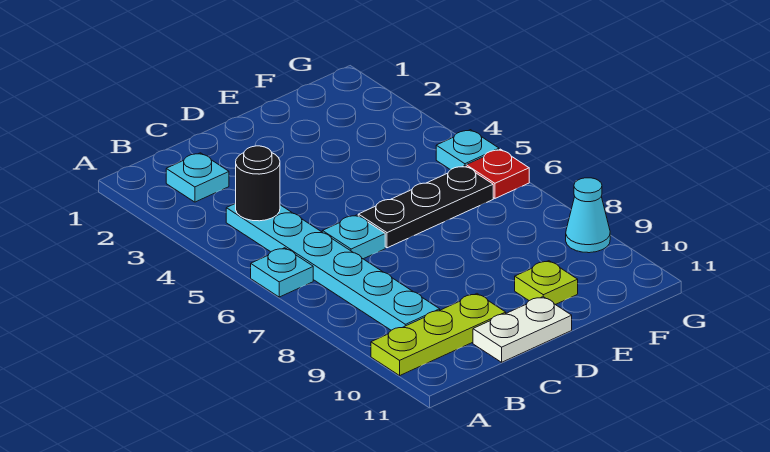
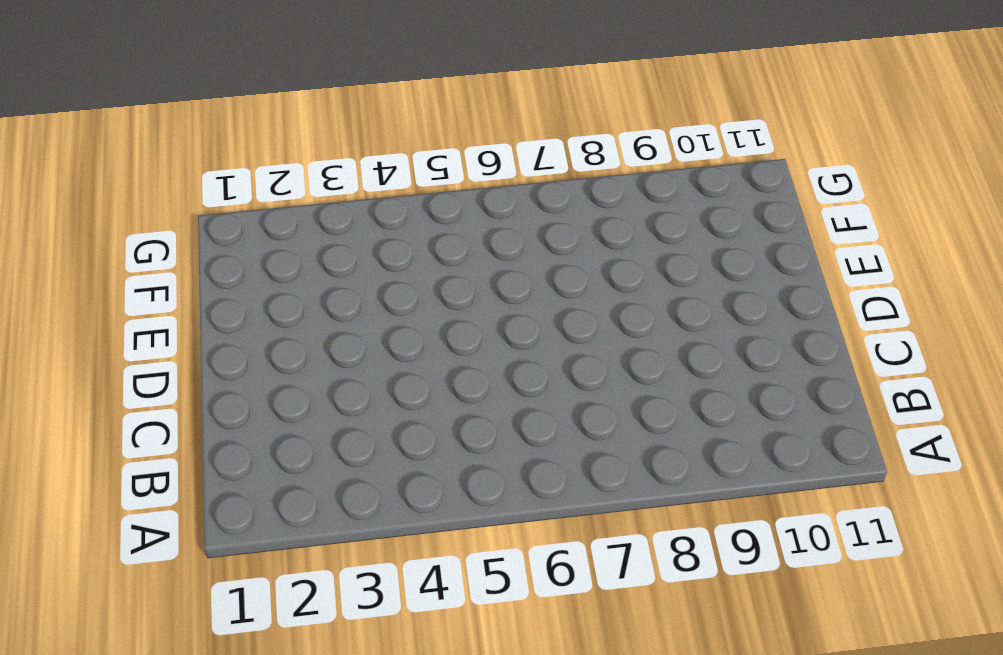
none -> cyan 1x1 plate [251,248,313,297]
none -> lime 1x3 plate [371,294,506,376]
none -> cyan 1x1 plate [166,153,229,202]

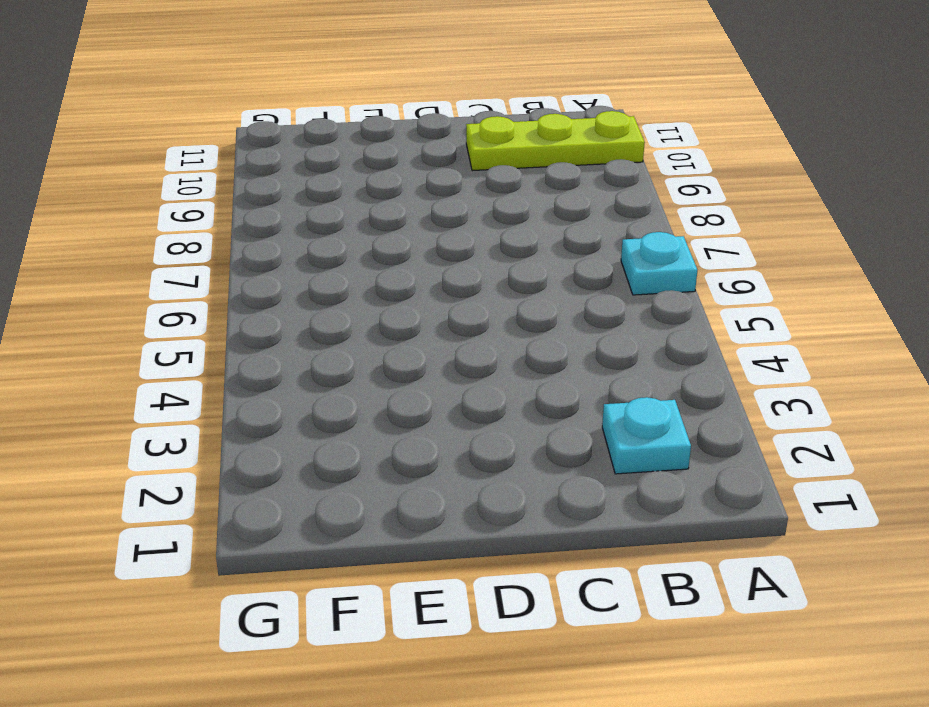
none -> cyan 1x6 plate [226,203,440,330]
none -> cyan 1x1 plate [322,215,385,259]
none -> white 1x2 plate [473,297,572,362]

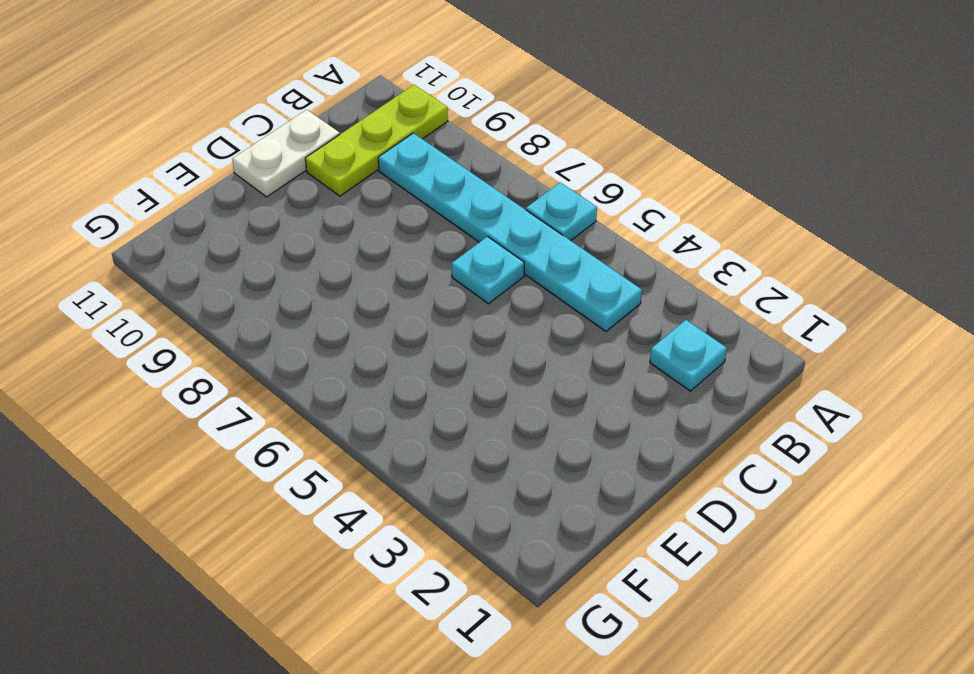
none -> black 1x3 plate [358,166,493,248]
none -> lime 1x1 plate [515,261,578,305]
none -> cyan 1x1 plate [436,130,499,170]

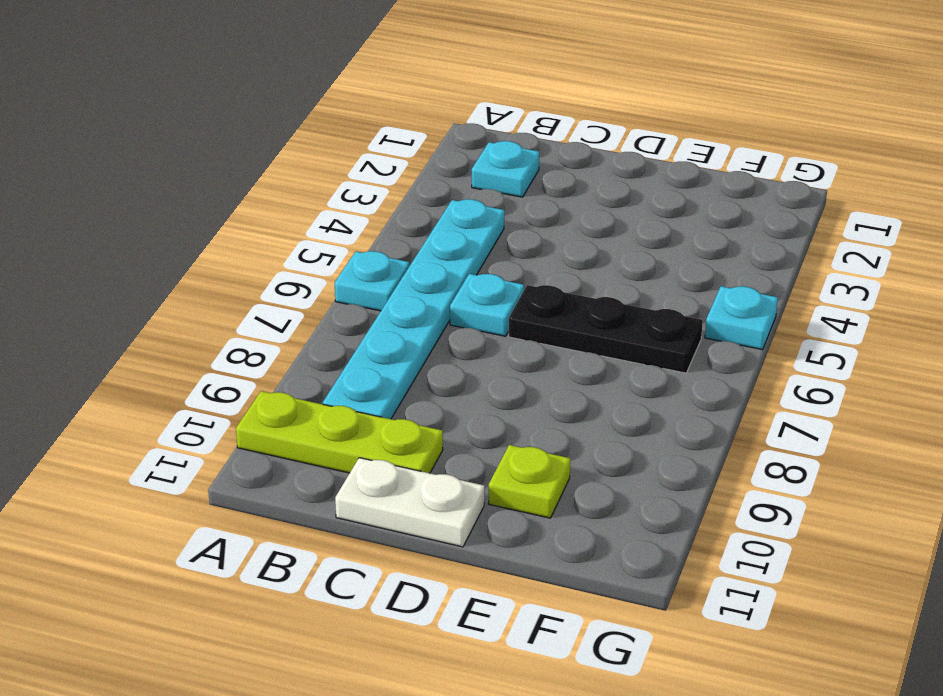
none -> red 1x1 plate [466,149,529,198]
none -> cyan 1x1 cone [566,178,610,253]
none -> black 1x1 round brick [236,146,280,221]

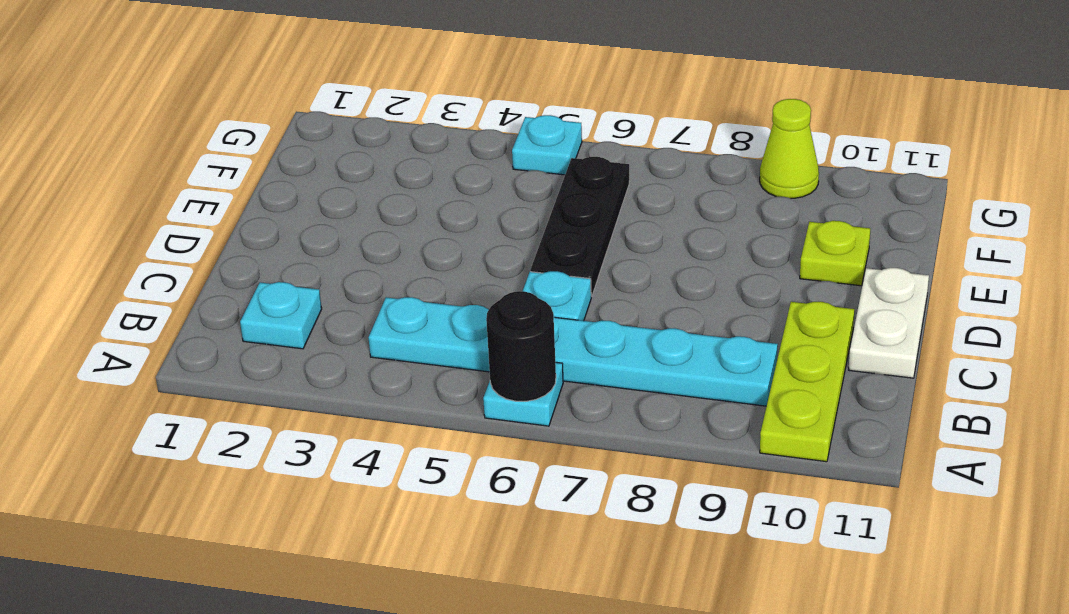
black 1x1 round brick [486,291,556,401] -> black 1x1 round brick moved to [236,146,280,221]
lime 1x1 cone [760,99,819,198] -> cyan 1x1 cone [566,178,610,253]
none -> red 1x1 plate [466,149,529,198]

